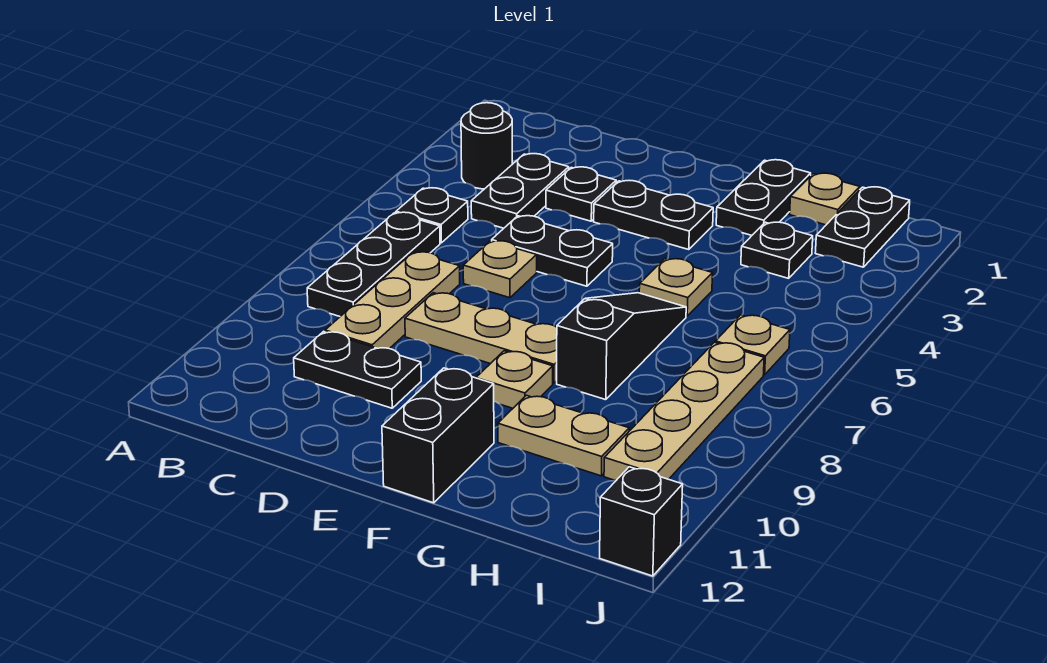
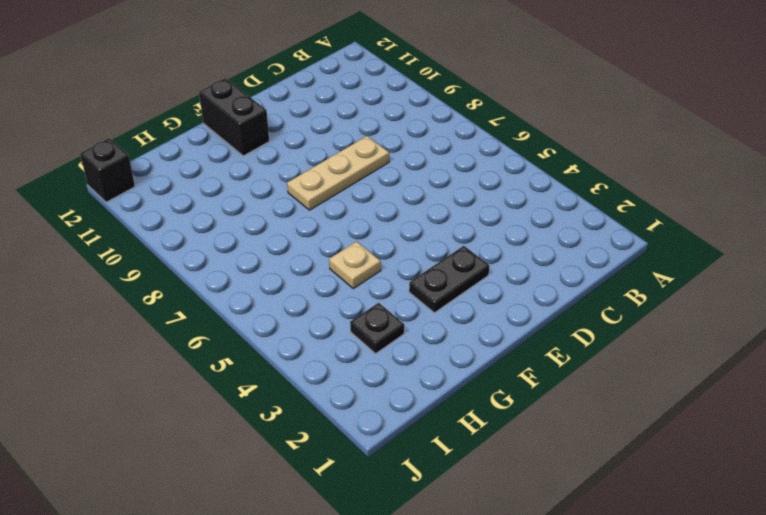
none -> black 1x1 round brick [461,103,512,189]
none -> black 1x1 plate [396,188,468,243]
none -> black 1x3 plate [307,212,440,316]

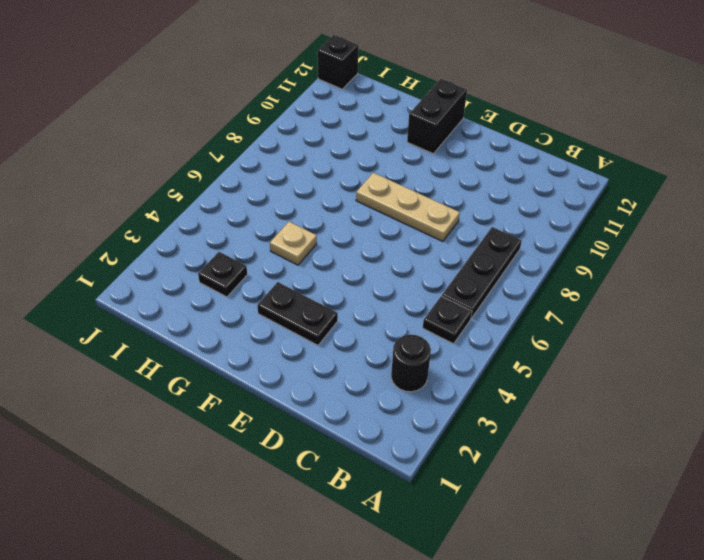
none -> black 1x2 plate [471,154,569,228]
none -> tan 1x3 plate [325,252,460,349]
none -> black 1x2 plate [294,331,421,408]

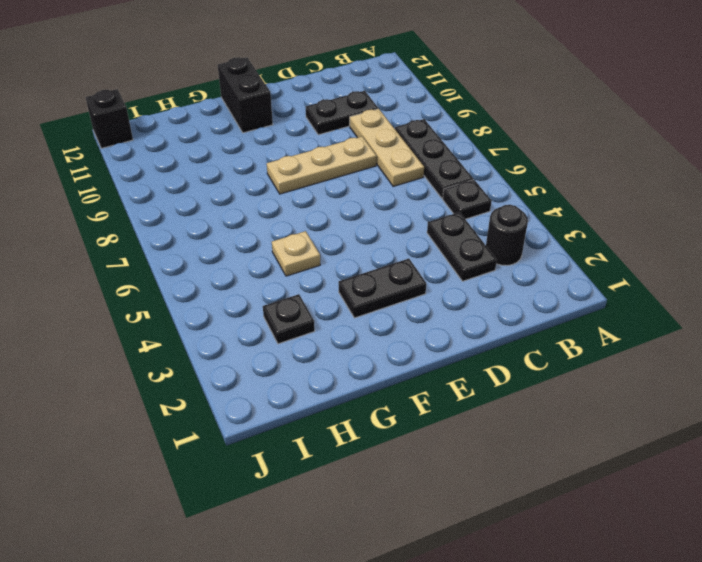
none -> black 1x1 plate [546,167,616,221]
none -> black 1x2 plate [492,216,613,286]
none -> tan 1x1 plate [463,241,537,298]

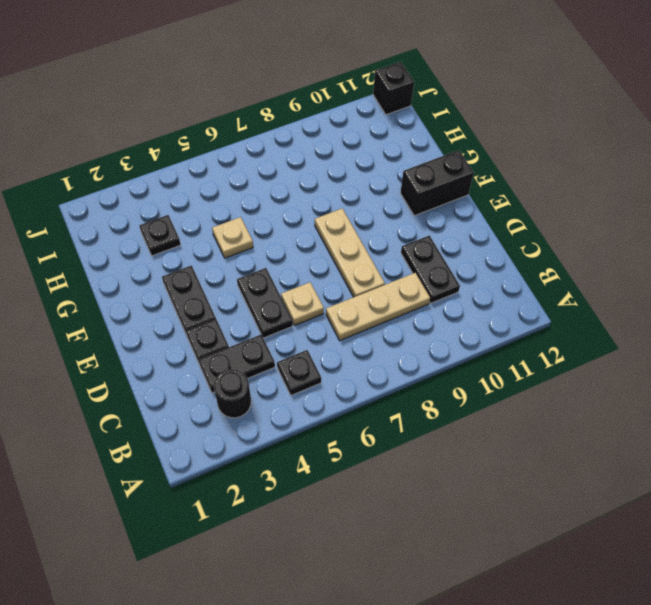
none -> black 1x3 plate [307,212,440,316]
none -> tan 1x1 plate [476,351,553,408]
none -> black 1x2 plate [716,160,811,235]

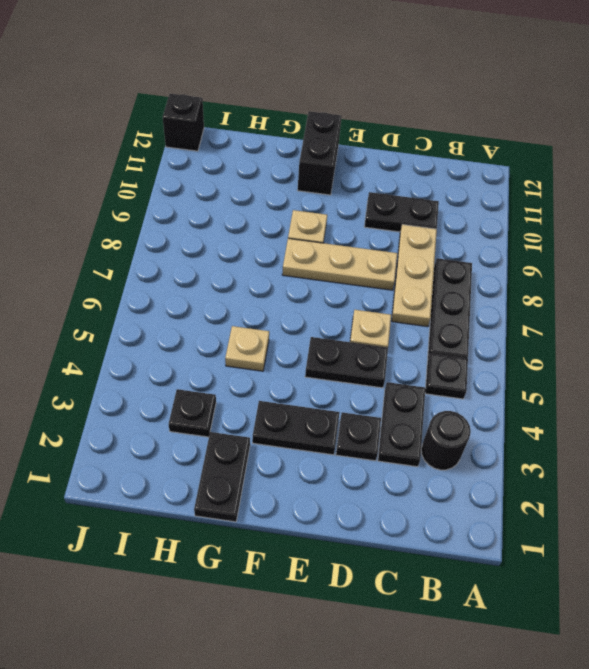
none -> black 1x3 slope [557,293,686,400]
none -> tan 1x2 plate [498,395,629,476]
none -> tan 1x1 plate [790,173,860,225]

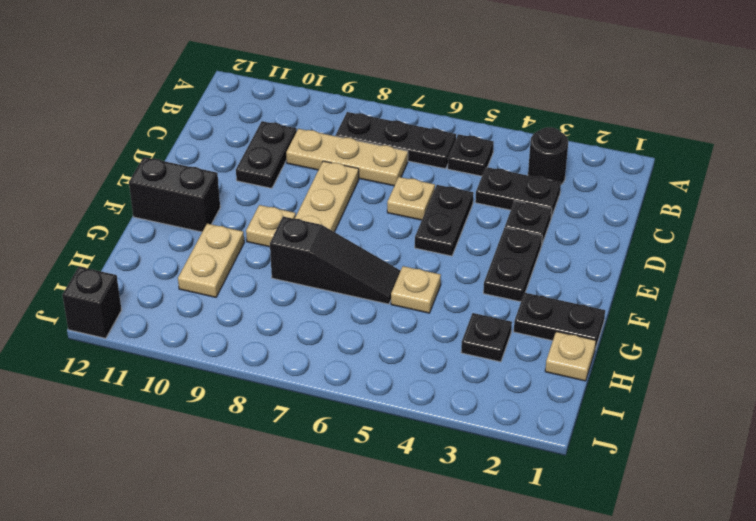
none -> black 1x2 plate [815,187,910,267]
none -> tan 1x1 plate [715,315,790,375]
none -> tan 1x4 plate [604,342,764,481]

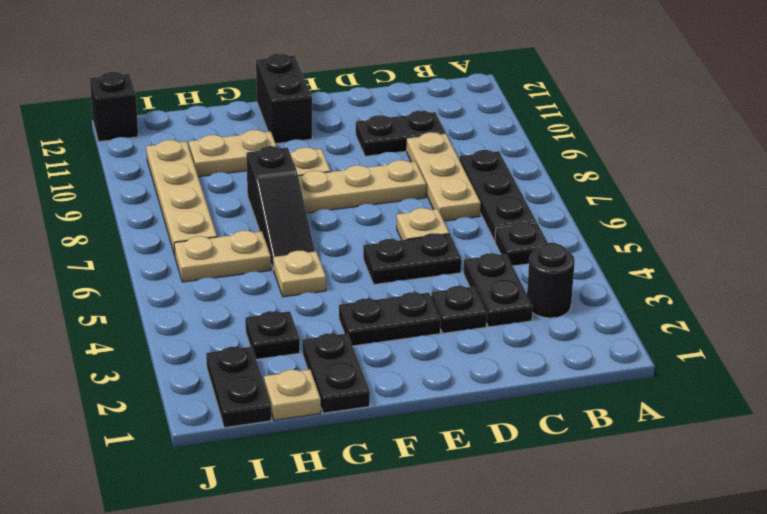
tan 1x2 plate [174,231,271,282] -> tan 1x1 plate [715,315,790,375]

